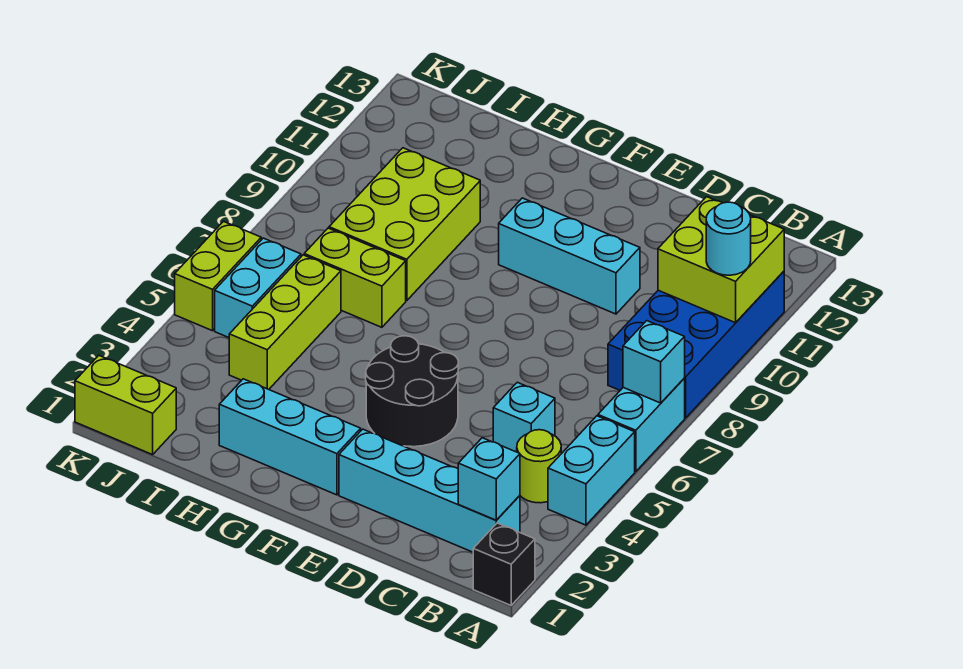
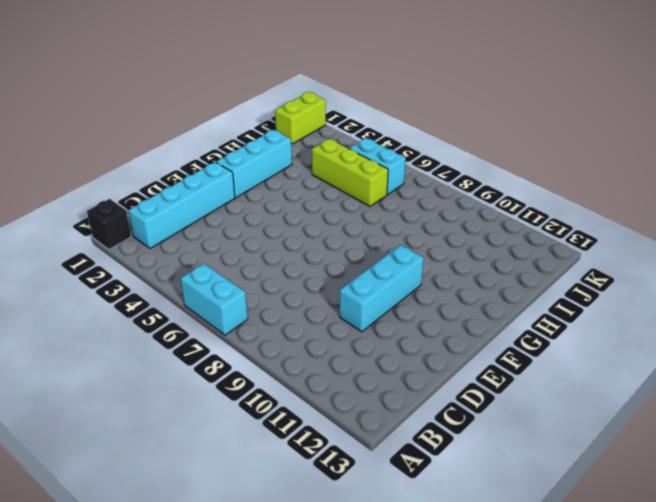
none -> cyan 1x2 brick [548,416,635,525]
none -> blue 2x4 brick [608,271,784,418]
none -> lime 1x1 round brick [517,430,561,503]

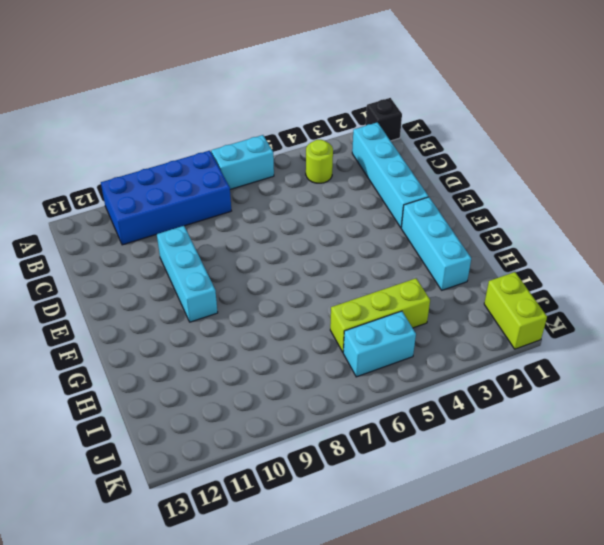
none -> cyan 1x2 brick [548,416,635,525]
none -> cyan 1x1 brick [493,382,555,452]
none -> black 2x2 round brick [366,336,458,447]

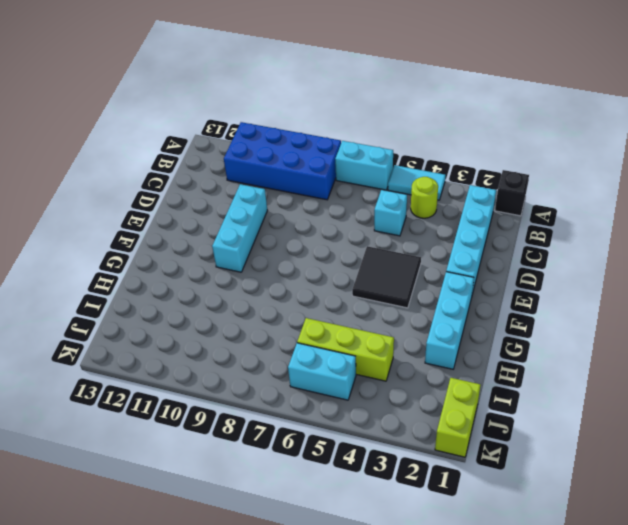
cyan 1x2 tile [388,165,445,200] -> cyan 1x2 brick [548,416,635,525]
black 2x2 tile [352,246,421,308] -> black 2x2 round brick [366,336,458,447]
none -> lime 1x2 brick [304,228,406,327]
none -> lime 2x3 brick [329,148,480,301]
none -> lime 1x2 brick [175,221,261,331]

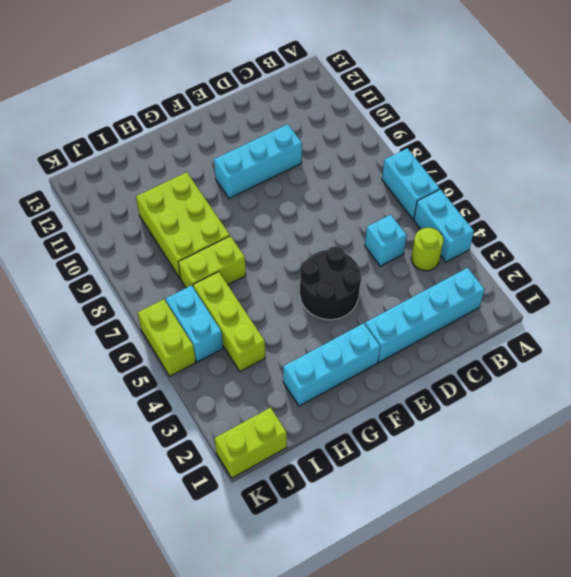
none -> black 1x1 brick [473,523,535,605]
none -> blue 2x4 brick [608,271,784,418]
none -> cyan 1x1 brick [623,321,685,403]

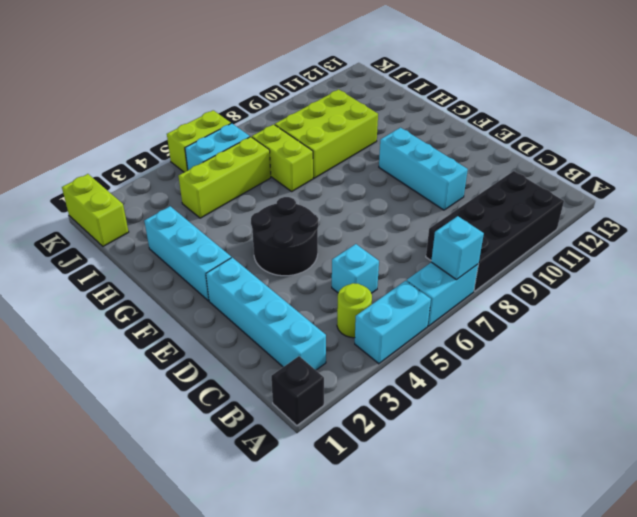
black 2x4 brick [426,171,564,291] -> blue 2x4 brick [608,271,784,418]
none -> lime 2x2 brick [658,197,784,323]
none -> cyan 1x1 brick [458,438,520,520]
none -> cyan 1x1 round brick [706,202,751,275]

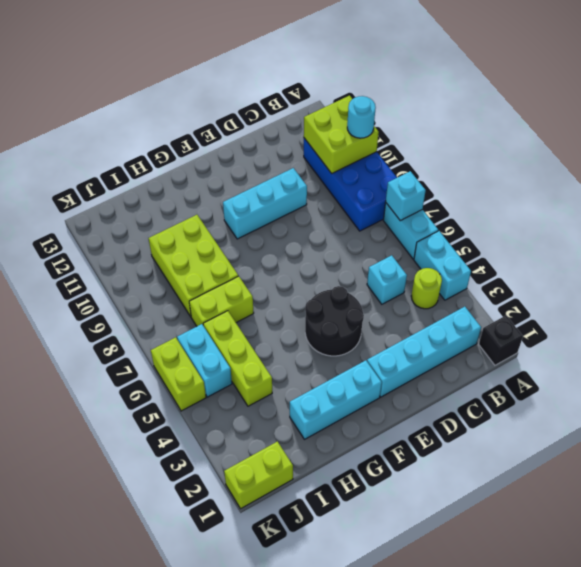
none -> cyan 1x1 brick [458,438,520,520]

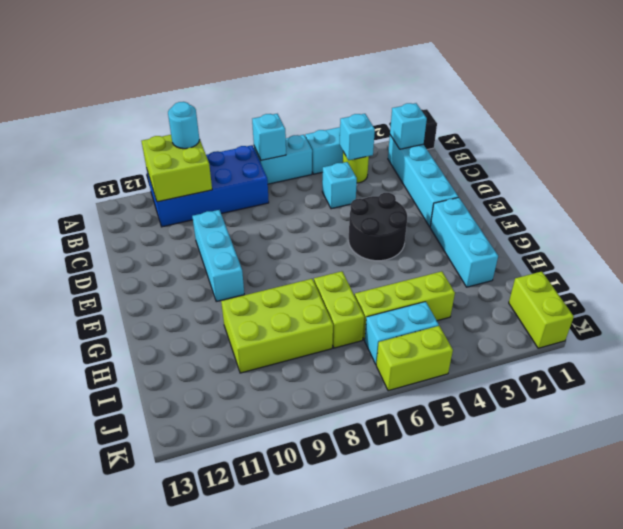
cyan 1x1 brick [340,114,375,160] -> none

